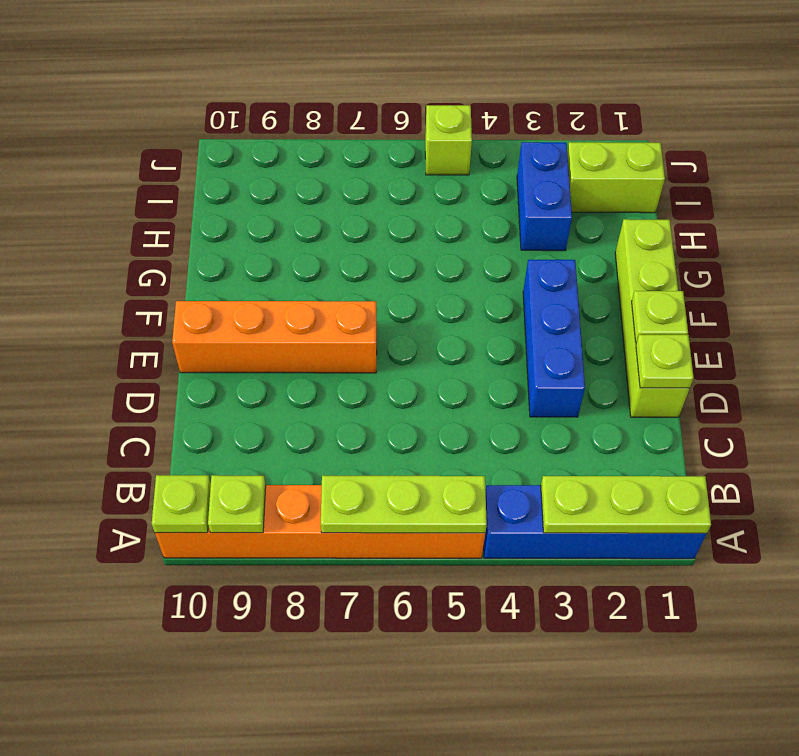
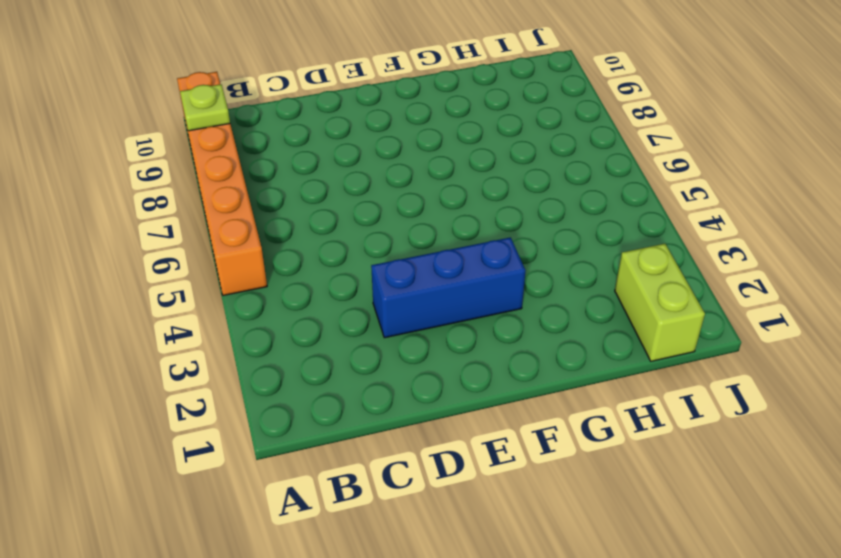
none -> blue 1x4 brick [484,485,707,559]
none -> lime 1x4 brick [615,219,689,417]
none -> orange 1x4 brick [172,301,377,373]

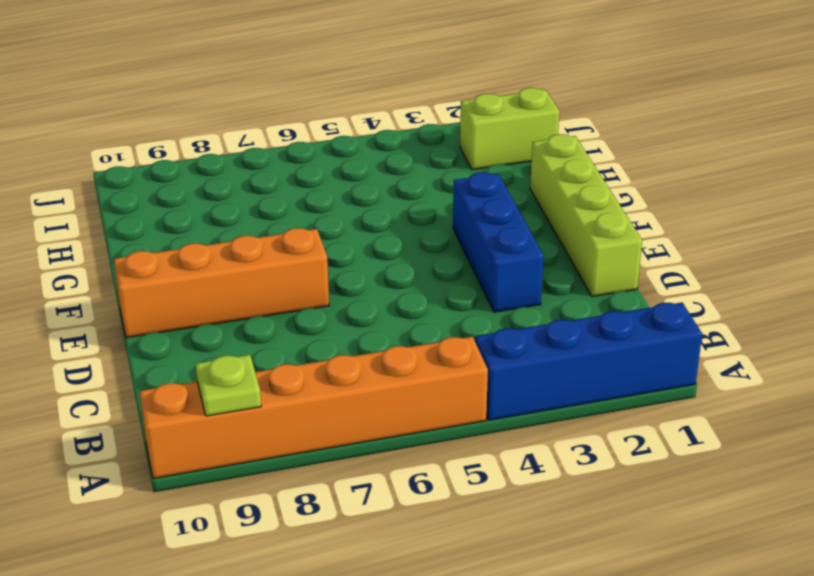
none -> blue 1x2 brick [517,142,572,251]
none -> lime 1x1 brick [425,105,472,175]
none -> lime 1x3 plate [541,476,711,533]

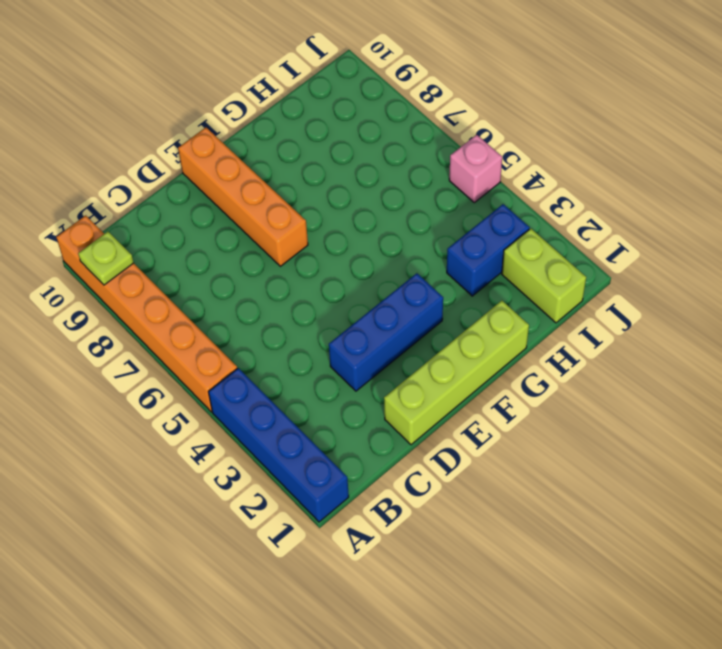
pink 1x1 brick [449,135,502,203] -> lime 1x1 brick [425,105,472,175]
none -> lime 1x3 plate [541,476,711,533]
none -> lime 1x3 plate [321,476,487,533]
none -> lime 1x1 plate [152,475,211,533]

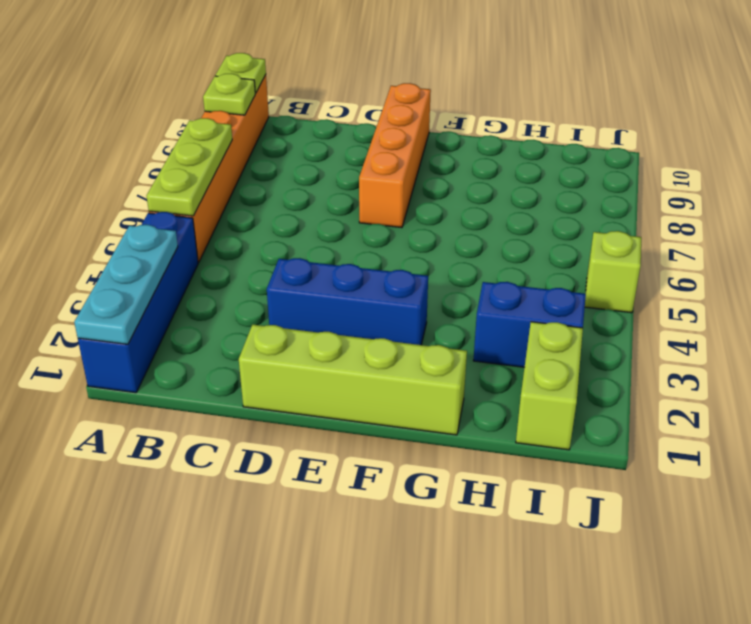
cyan 1x3 plate [74,225,178,344] -> lime 1x3 plate [541,476,711,533]
none -> lime 1x1 plate [636,335,694,388]
none -> lime 1x1 plate [632,291,688,343]

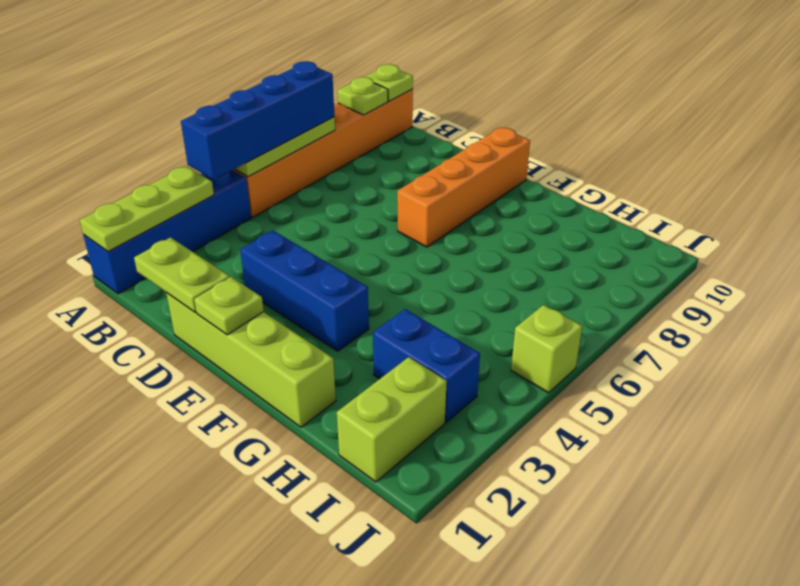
blue 1x4 brick [181,61,334,180] -> none
lime 1x2 plate [134,238,230,312] -> lime 1x1 plate [636,335,694,388]

